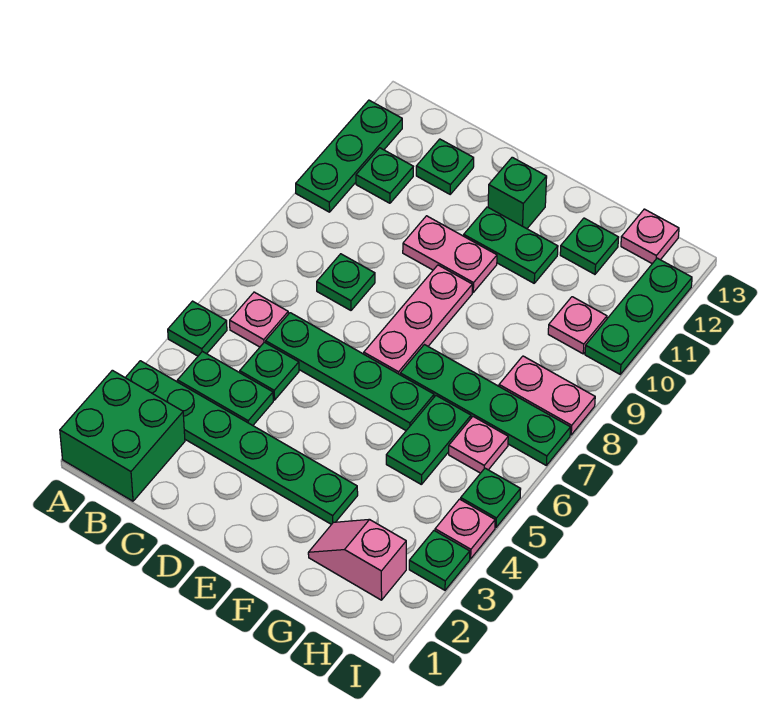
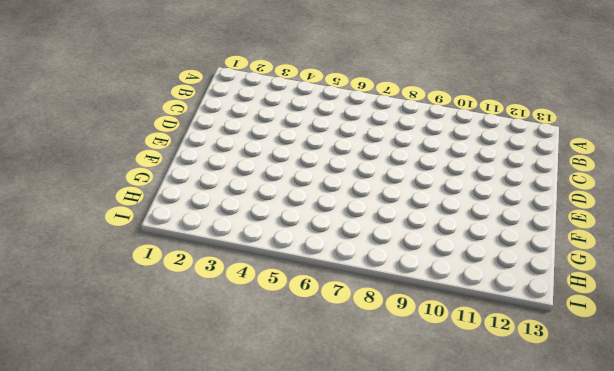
none -> green 2x2 brick [60,370,185,501]
none -> green 1x6 plate [125,361,358,525]
none -> green 1x1 plate [168,301,227,356]

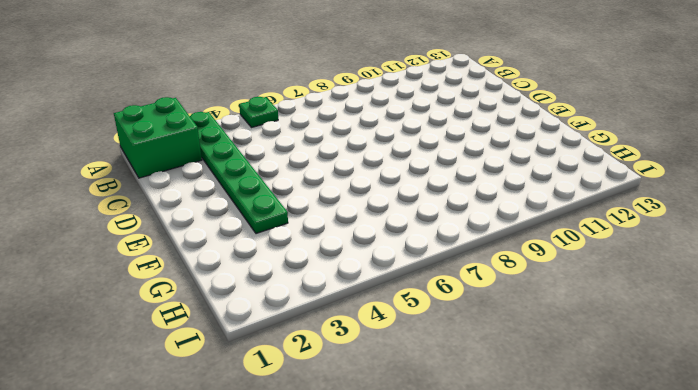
none -> green 1x3 plate [296,100,402,212]
none -> green 1x2 plate [177,352,273,425]
none -> pink 1x1 plate [230,292,288,347]

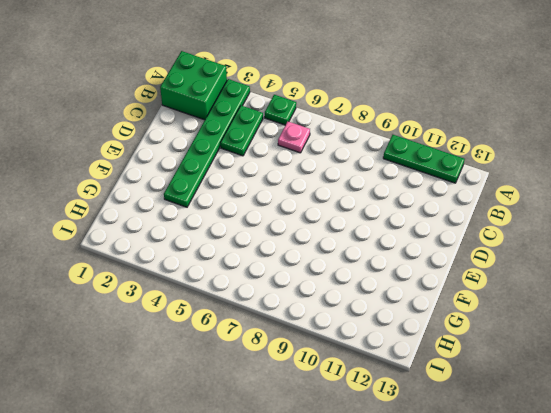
none -> green 1x1 plate [356,148,413,203]
none -> green 1x1 plate [240,342,299,400]
none -> green 1x4 plate [266,313,434,430]

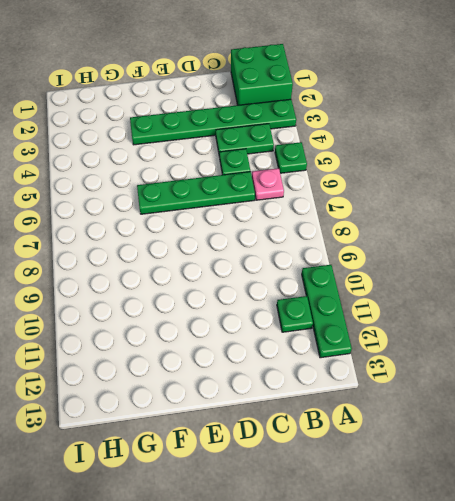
none -> green 1x1 plate [317,254,375,310]
none -> green 1x1 plate [416,139,474,194]
none -> pink 1x2 plate [403,216,497,292]

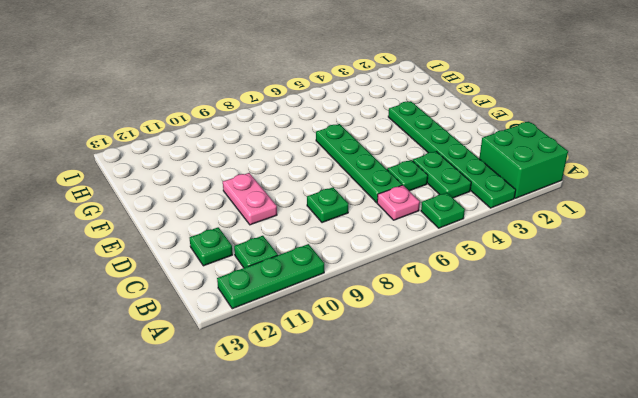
none -> pink 1x3 plate [364,265,472,375]
none -> green 1x2 plate [464,207,558,283]
none -> green 1x1 brick [488,157,547,229]

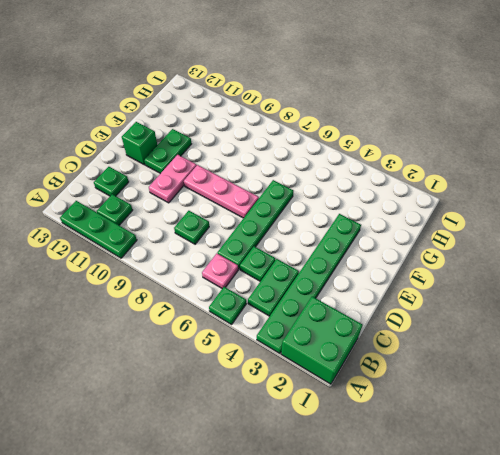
none -> green 1x4 plate [400,345,571,465]
none -> pink 1x2 slope [308,520,406,600]
none -> green 1x2 plate [386,396,471,484]

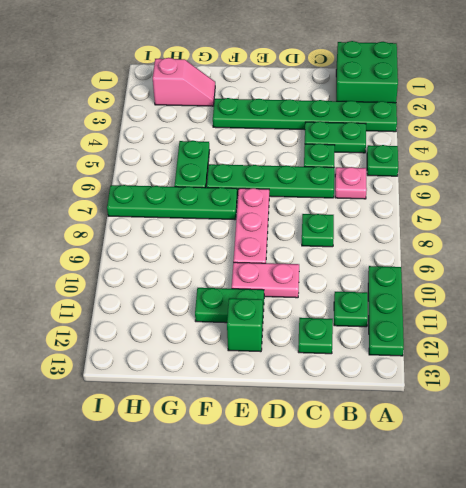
none -> green 1x1 plate [560,218,619,274]
none -> pink 1x1 plate [449,417,508,473]
none -> pink 1x2 plate [499,356,595,435]

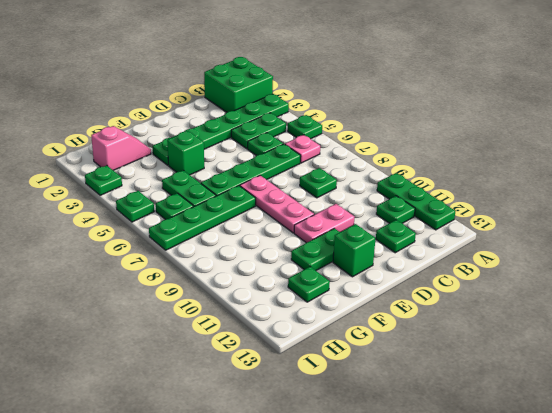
green 1x1 brick [167,131,204,175] -> none
green 1x1 plate [156,193,194,220] -> pink 1x1 plate [449,417,508,473]
none -> pink 1x2 plate [499,356,595,435]
none -> pink 1x1 plate [548,297,607,354]
none -> pink 1x1 plate [621,209,679,264]

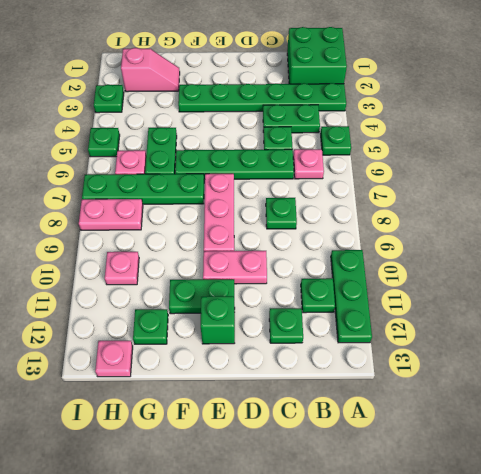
none -> pink 1x1 plate [435,499,495,559]
none -> green 1x3 plate [585,258,692,374]

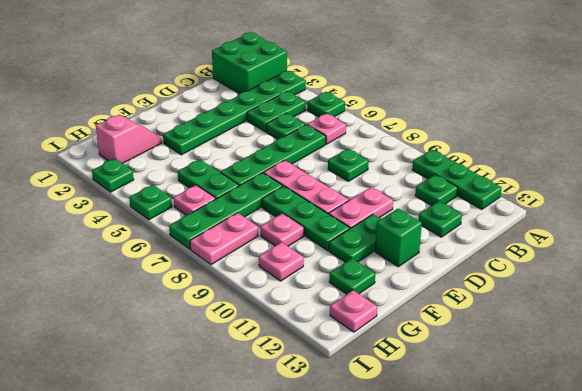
green 1x3 plate [262,186,350,251] -> green 1x3 plate moved to [585,258,692,374]
pink 1x1 plate [260,213,304,246] -> pink 1x1 plate moved to [435,499,495,559]

